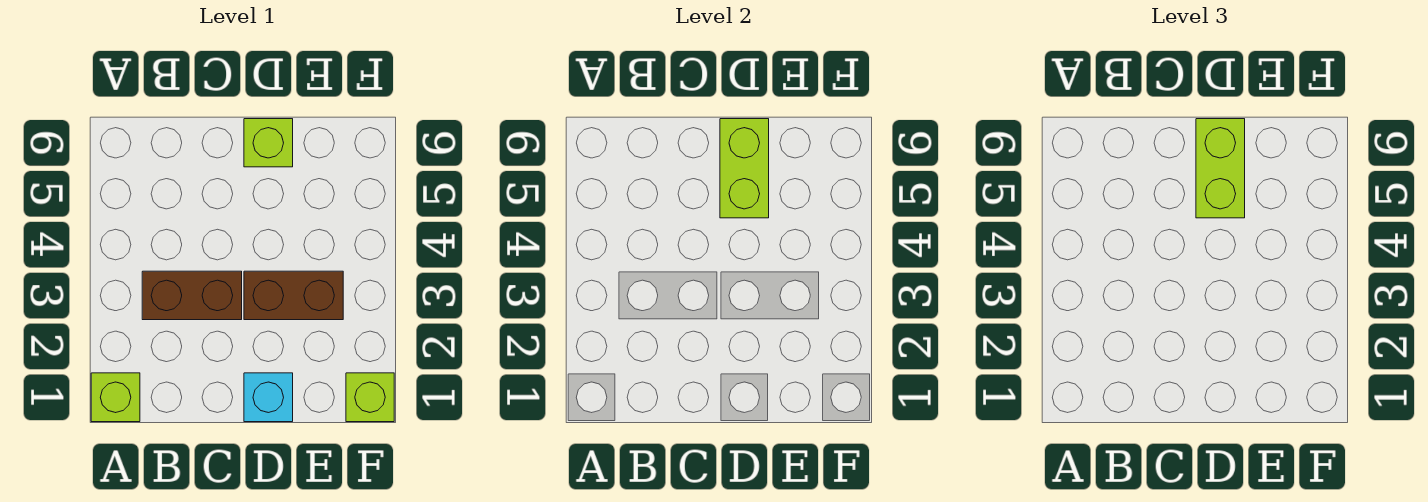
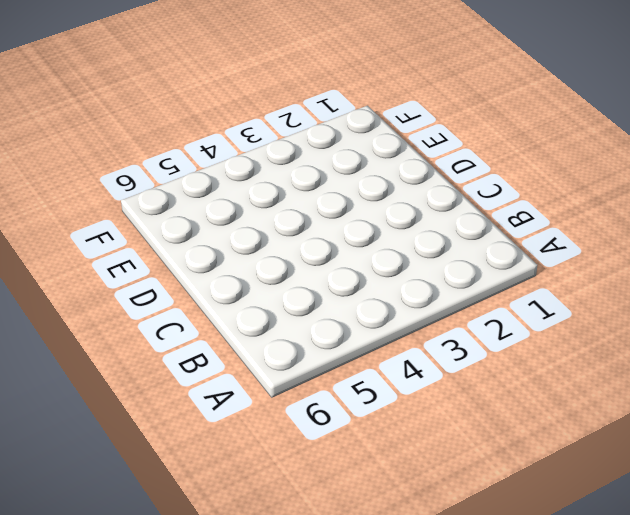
none -> lime 1x1 brick [91,373,140,422]
none -> brown 1x2 brick [142,271,242,320]

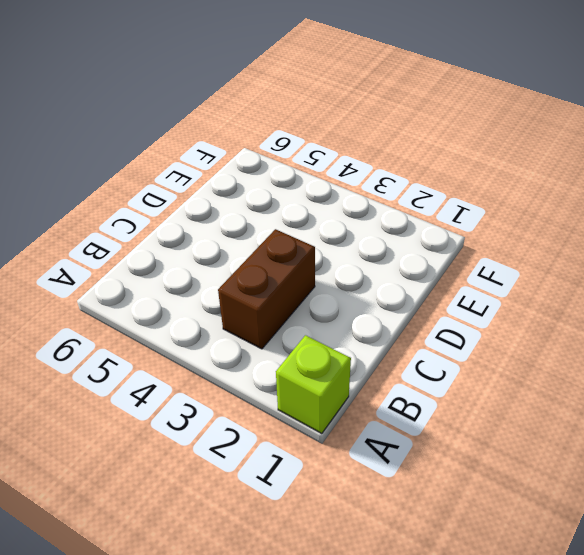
none -> cyan 1x1 brick [244,373,293,422]
none -> brown 1x2 brick [244,271,343,320]

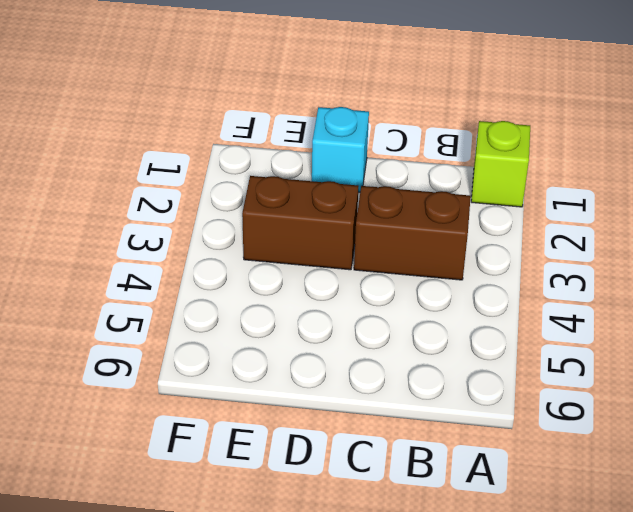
none -> lime 1x1 brick [244,119,293,167]
none -> lime 1x1 brick [346,373,394,422]

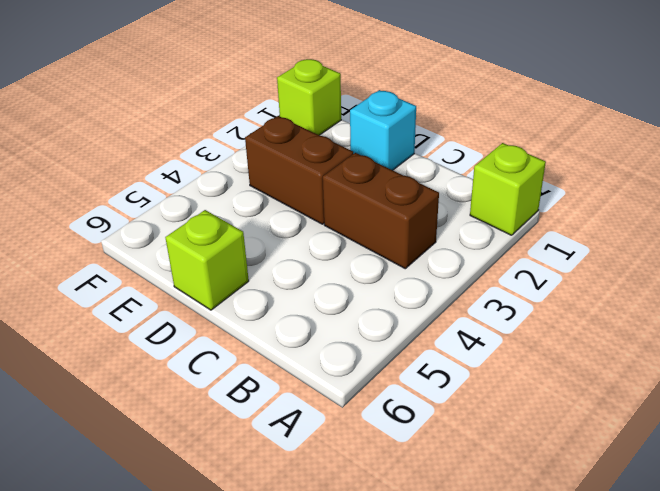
none -> lime 1x2 brick [720,119,769,218]
none -> lime 1x2 brick [1196,119,1245,218]

